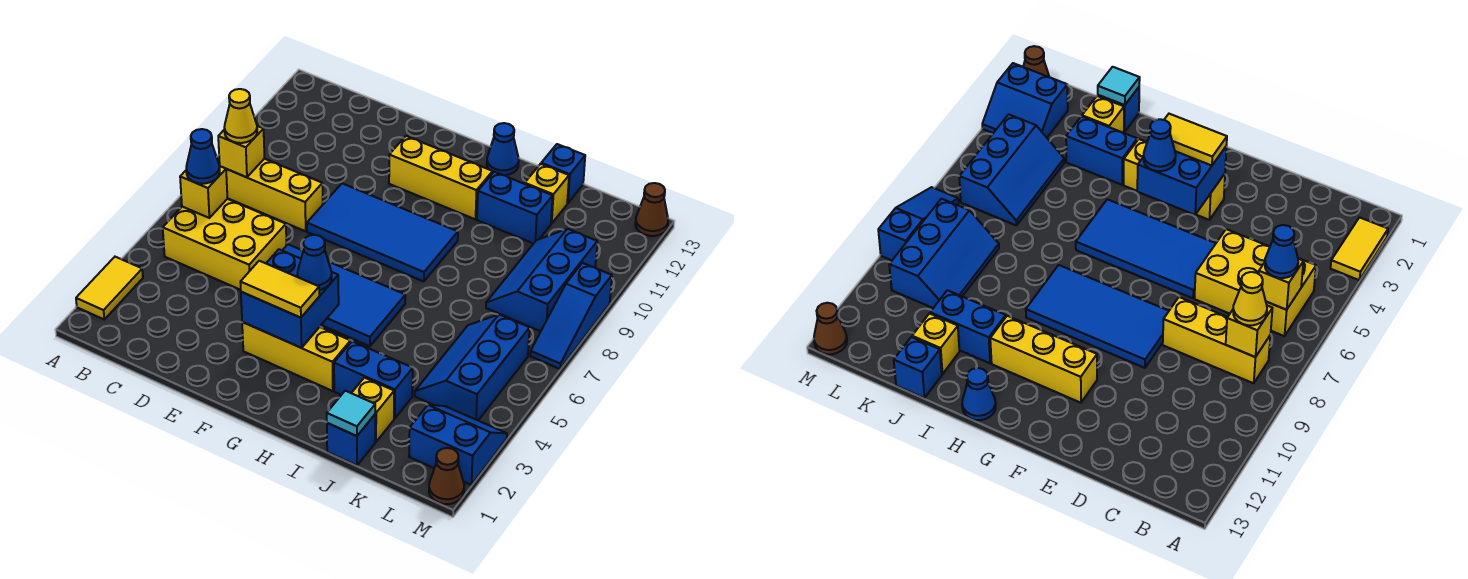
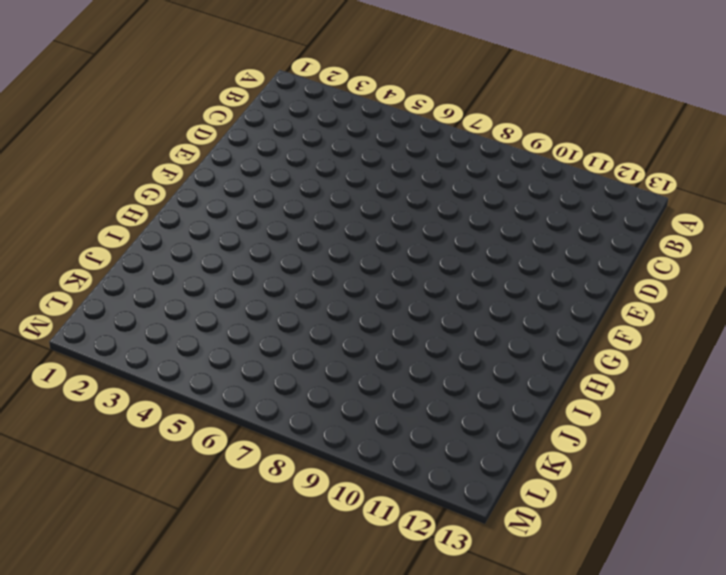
none -> yellow 1x2 tile [76,257,143,319]
none -> yellow 2x3 brick [163,199,286,290]
none -> yellow 1x3 brick [226,159,323,231]

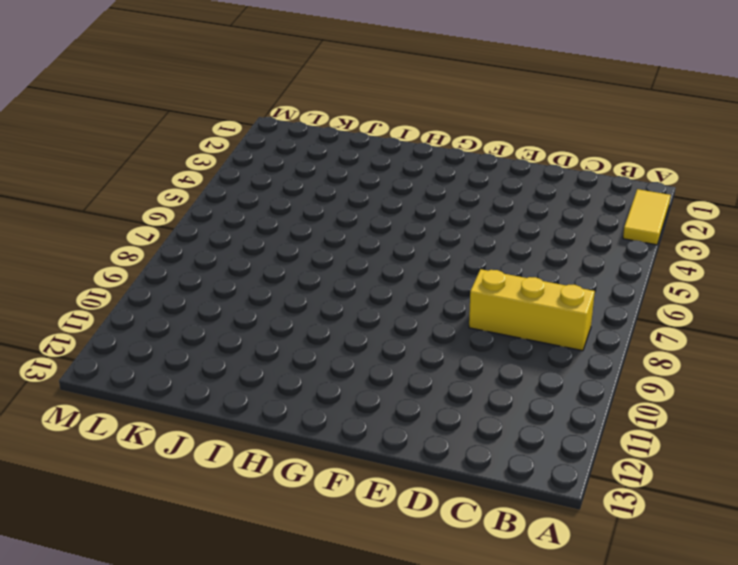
none -> yellow 2x3 brick [163,199,286,290]
none -> blue 2x4 tile [282,244,405,346]
none -> blue 2x4 tile [307,183,458,282]

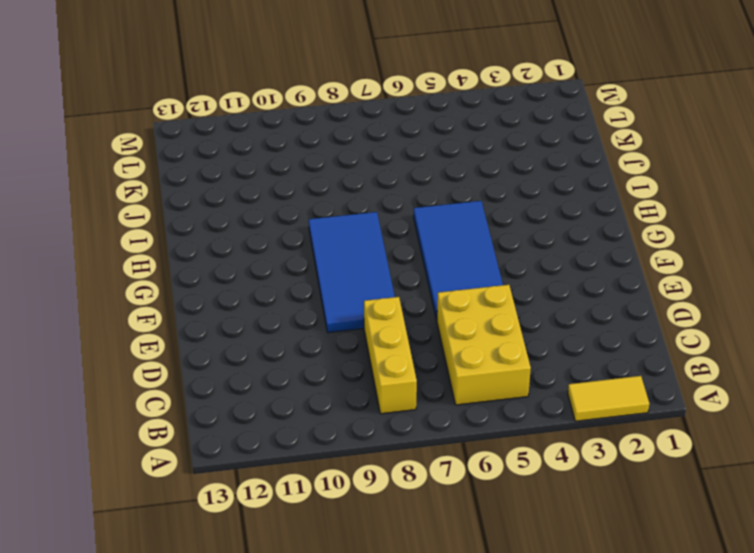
none -> yellow 1x3 brick [242,322,351,391]
none -> yellow 1x3 brick [389,136,493,219]
none -> blue 1x1 cone [487,123,519,175]

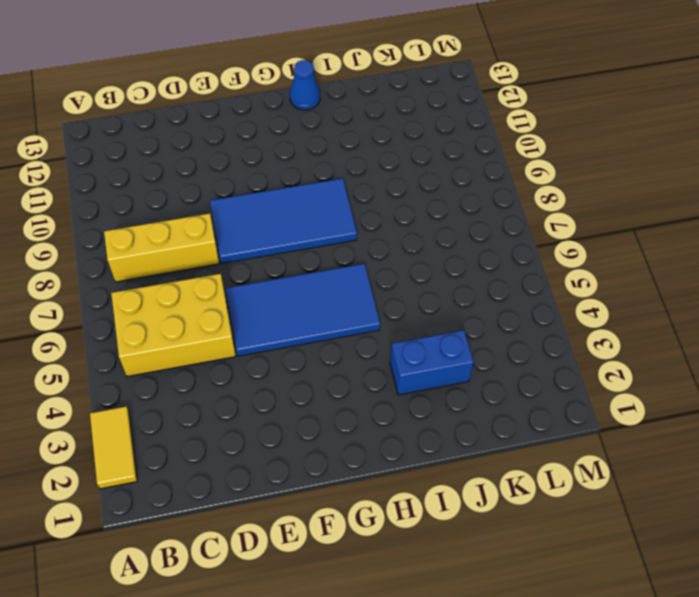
none -> yellow 1x3 brick [242,322,351,391]
none -> yellow 1x3 brick [389,136,493,219]
none -> blue 1x2 brick [477,172,553,244]

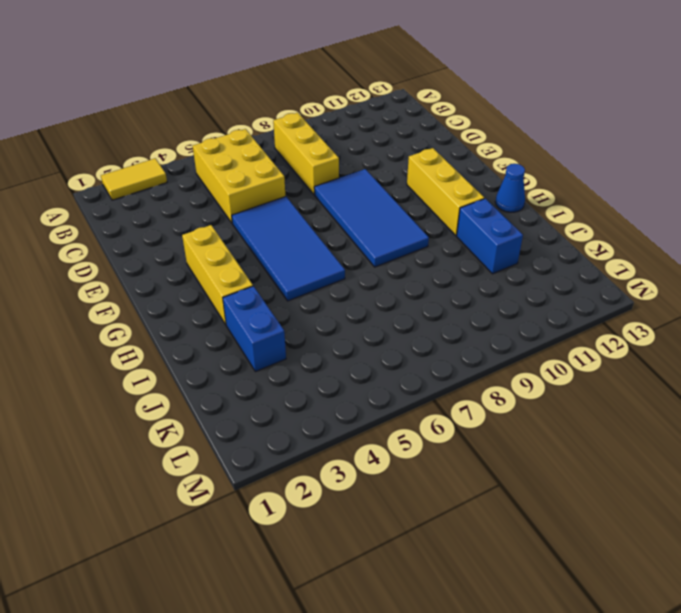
none -> blue 1x1 brick [327,415,375,465]
none -> yellow 1x1 brick [352,378,394,442]
none -> yellow 1x1 brick [525,164,569,224]

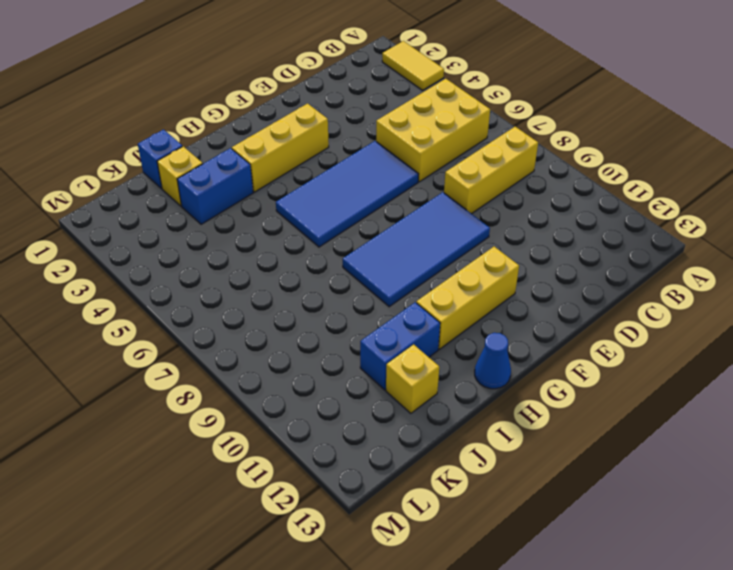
none -> blue 1x1 brick [541,144,585,203]
none -> blue 2x3 slope [415,315,530,420]
none -> blue 2x3 slope [486,229,597,331]

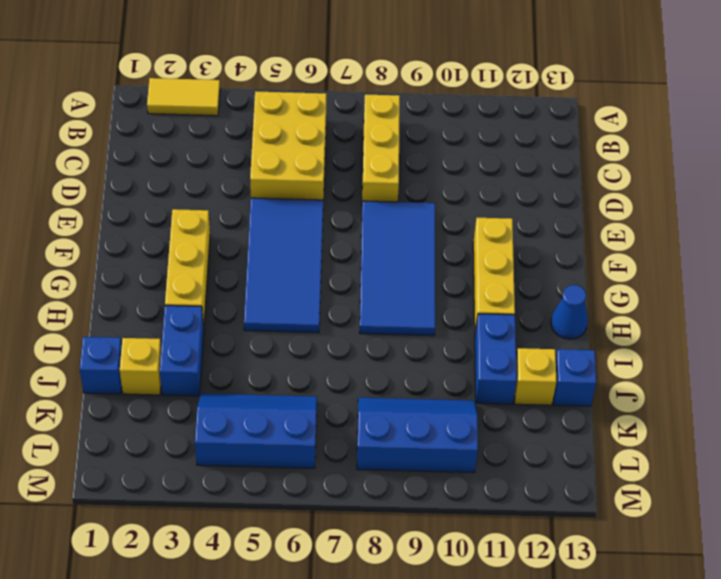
none -> blue 2x2 slope [409,405,507,485]
none -> brown 1x1 cone [429,448,464,504]
none -> blue 1x3 slope [530,263,612,369]

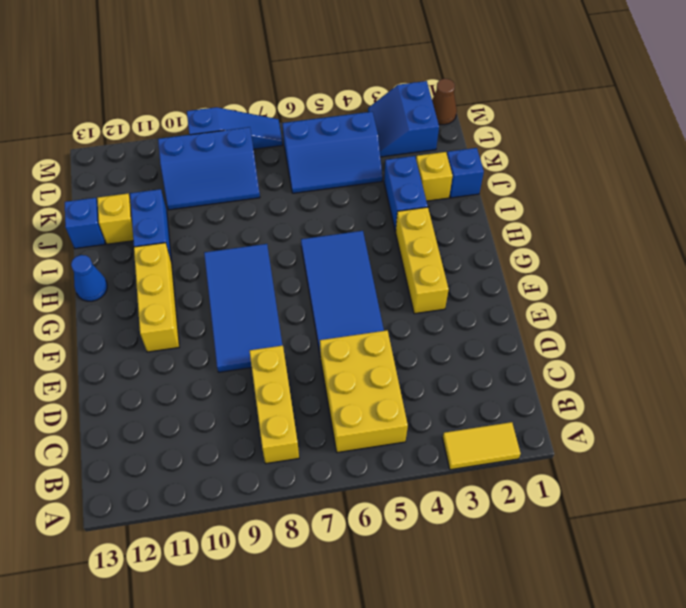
none -> brown 1x1 cone [635,183,668,236]
none -> yellow 1x1 brick [180,166,227,218]
none -> yellow 1x1 brick [218,126,265,177]

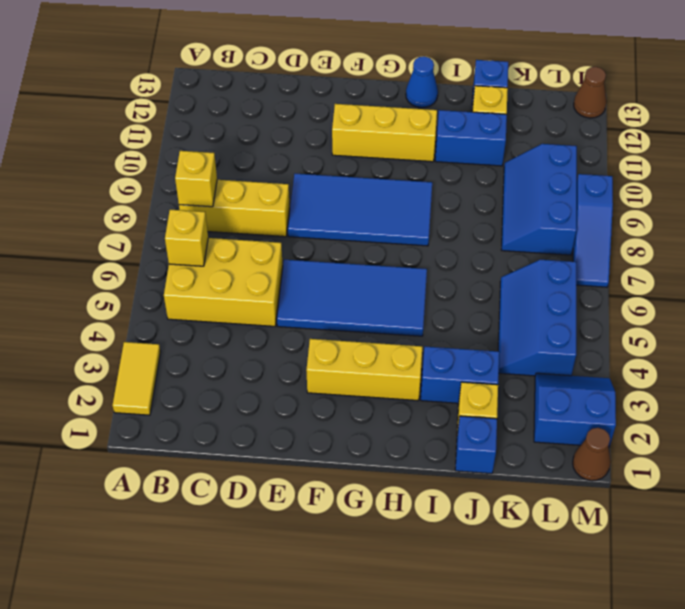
none -> blue 2x2 brick [241,249,339,348]
none -> cyan 1x1 tile [327,391,375,436]
none -> blue 1x1 cone [186,129,220,184]

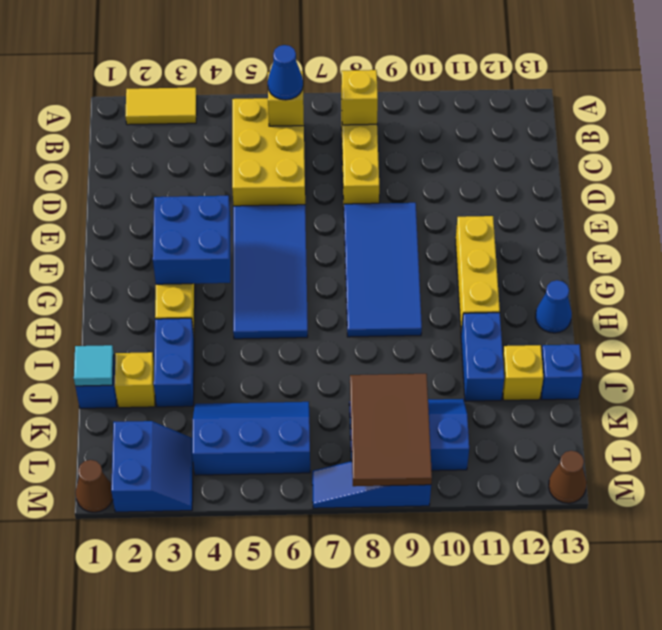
brown 2x3 tile [350,374,432,486] -> none
none -> yellow 1x1 cone [224,89,257,143]
none -> yellow 1x2 tile [240,261,319,318]
none -> blue 1x1 cone [297,235,332,290]

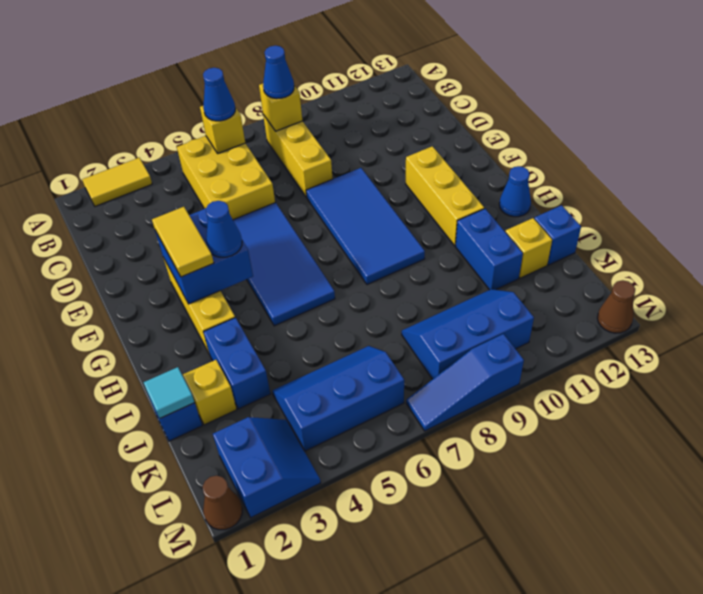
blue 1x1 cone [263,46,294,99] -> yellow 1x1 cone [224,89,257,143]

